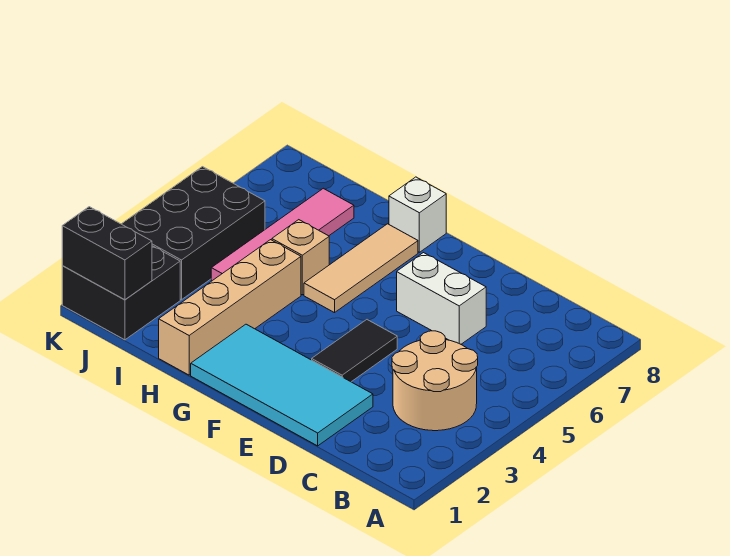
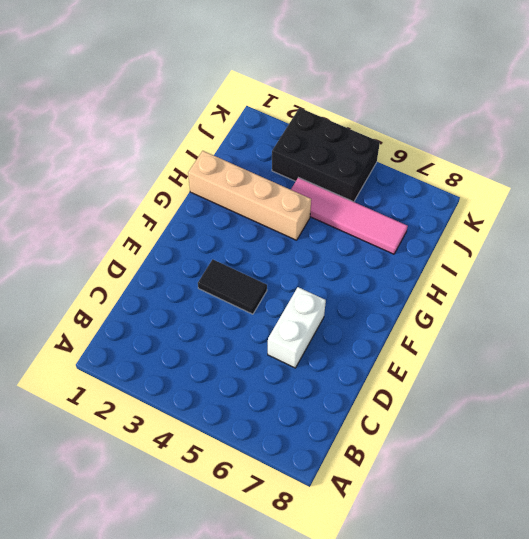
none -> tan 2x2 round brick [392,331,478,431]
none -> cyan 2x4 tile [191,324,373,446]
none -> tan 1x3 tile [304,224,418,313]

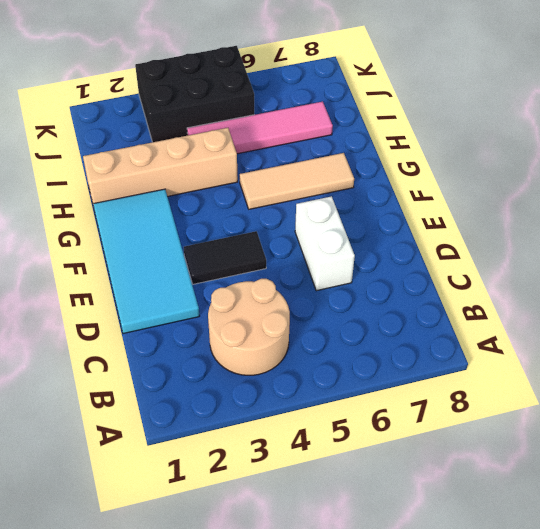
none -> white 1x1 brick [389,177,446,252]
none -> tan 1x1 brick [272,220,329,295]
none -> black 2x2 brick [62,246,180,340]

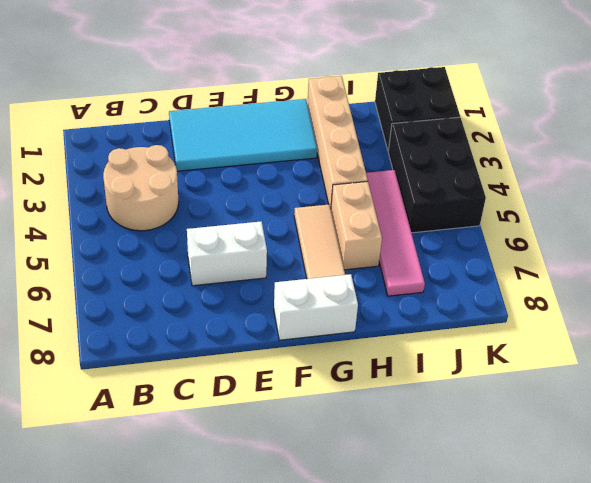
white 1x2 brick [274,274,358,340] -> white 1x1 brick [389,177,446,252]
tan 1x2 brick [331,181,382,270] -> tan 1x1 brick [272,220,329,295]
none -> black 1x2 tile [312,320,397,382]
none -> black 1x2 brick [62,207,152,300]

